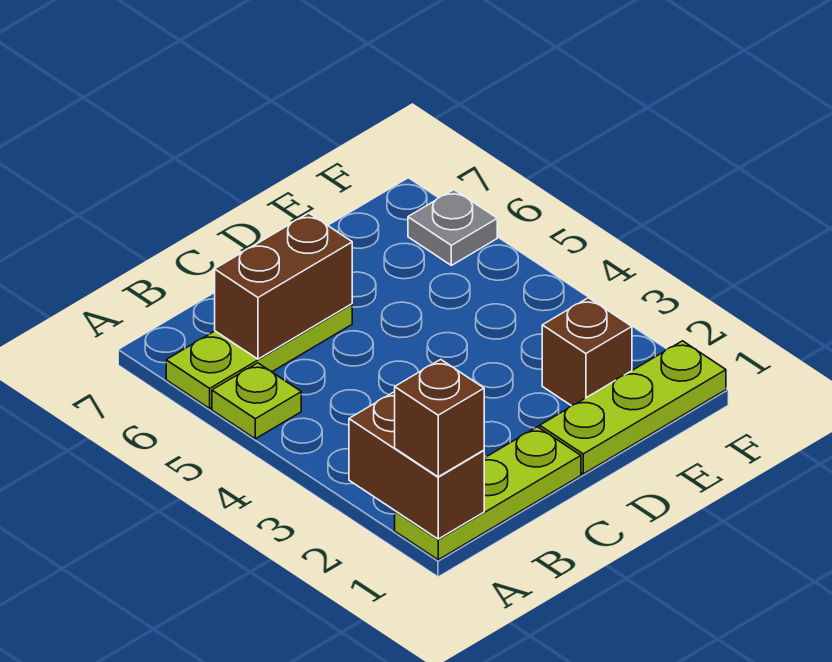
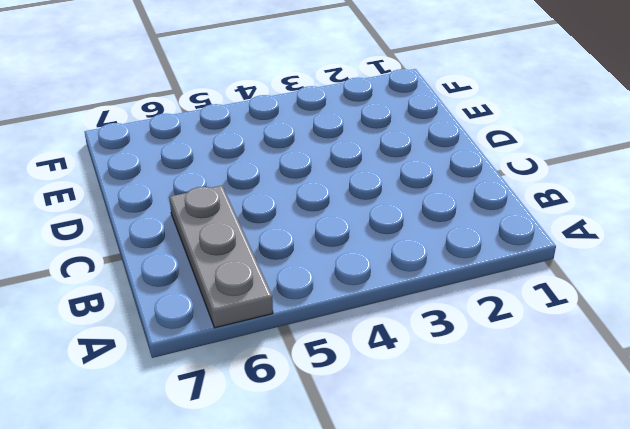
grey 1x3 plate [169,186,273,328] -> lime 1x3 plate [166,304,352,408]
none -> lime 1x3 plate [395,427,581,560]
none -> lime 1x1 plate [212,363,301,439]

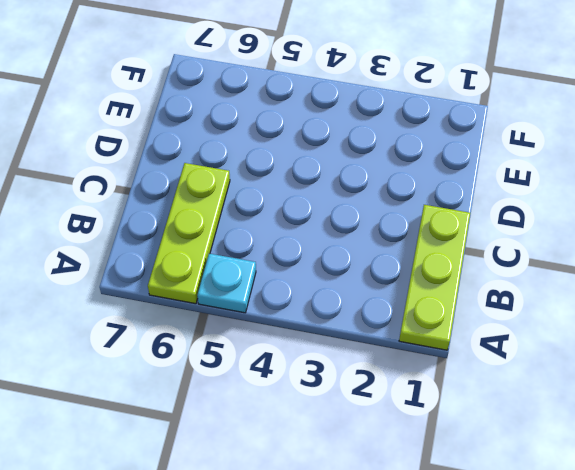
cyan 1x1 plate [197,254,256,313] -> lime 1x1 plate [212,363,301,439]
none -> lime 1x3 plate [540,341,726,474]
none -> brown 1x1 brick [542,298,632,406]

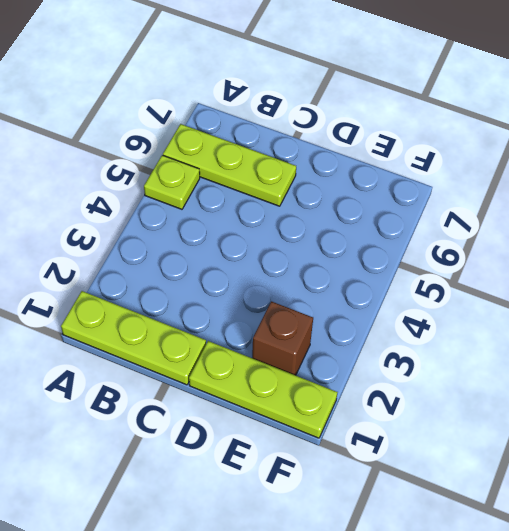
none -> grey 1x1 plate [408,190,497,265]
none -> brown 1x2 brick [349,392,484,539]

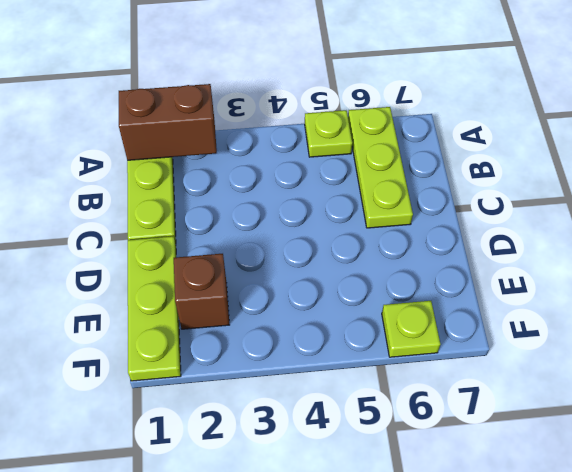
lime 1x1 plate [382,301,440,357] -> grey 1x1 plate [408,190,497,265]
none -> brown 1x2 brick [215,213,352,359]
none -> brown 1x1 brick [395,359,484,477]

